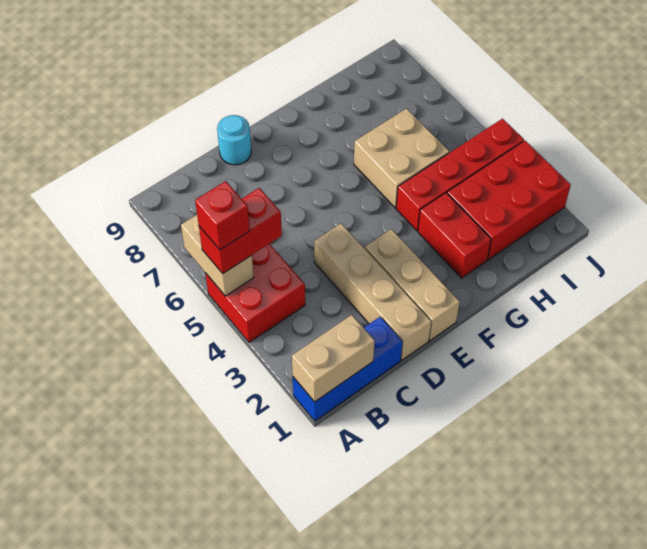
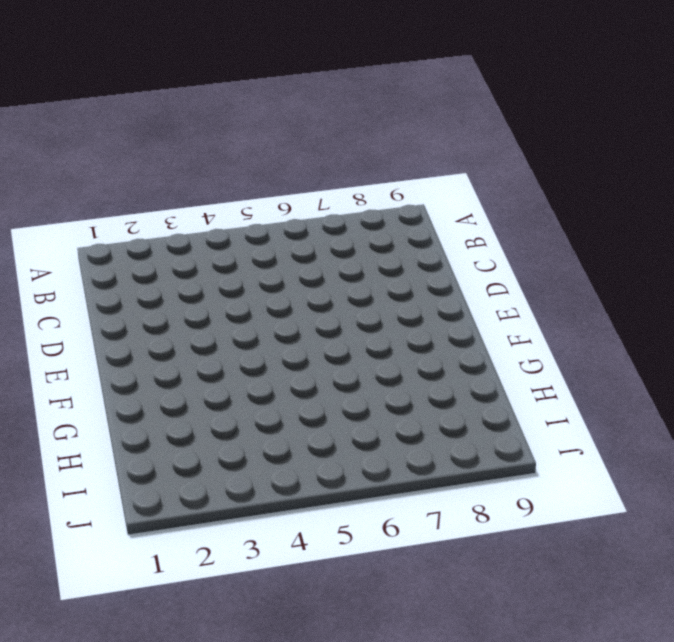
none -> blue 1x3 brick [293,317,402,421]
none -> red 2x2 brick [205,244,305,342]
none -> tan 1x4 brick [314,224,431,360]

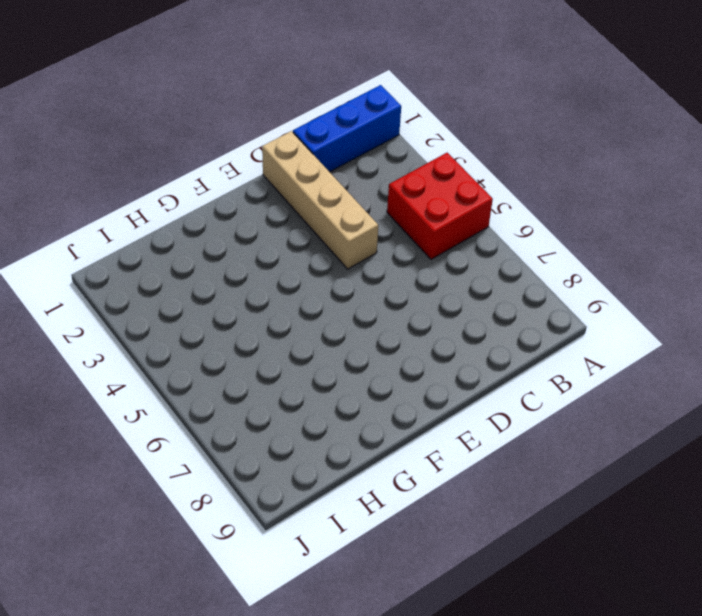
none -> cyan 1x1 round brick [217,115,251,165]
none -> tan 1x3 brick [365,229,460,341]
none -> red 1x2 brick [418,193,491,278]

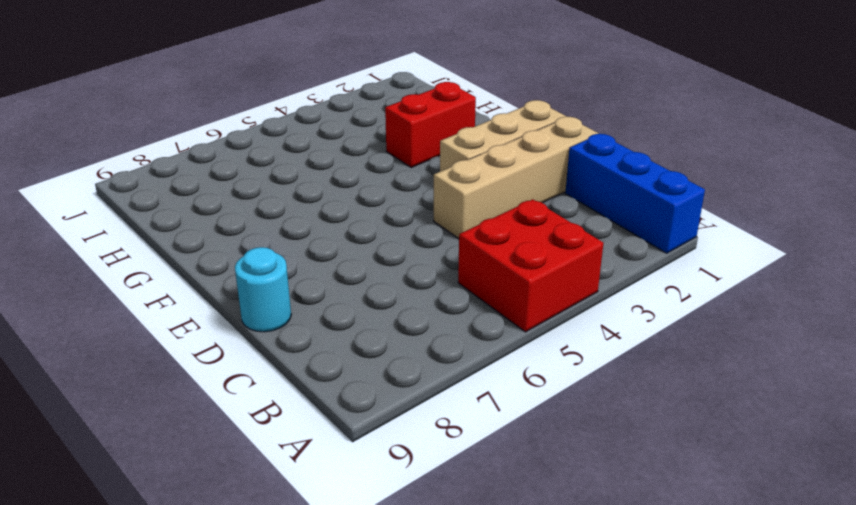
none -> red 1x4 brick [396,119,524,231]
none -> tan 2x2 brick [354,108,449,208]
none -> red 2x3 brick [447,141,571,260]

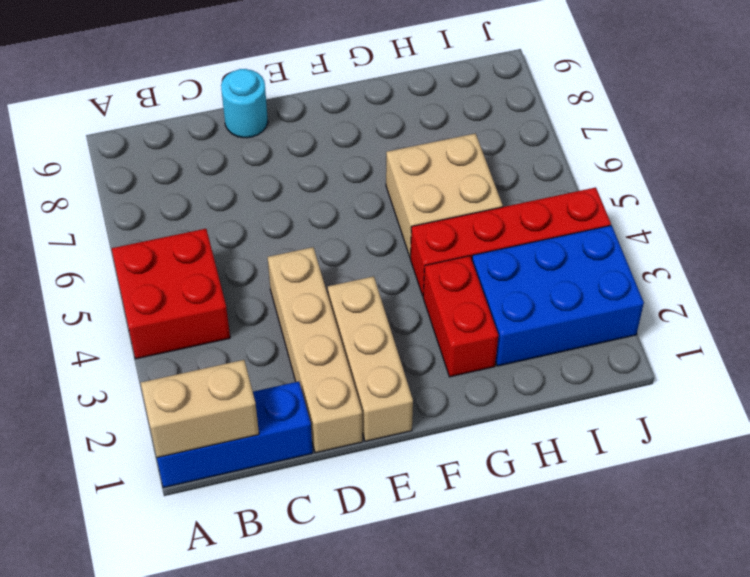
blue 2x3 brick [472,225,644,366] -> red 2x3 brick [447,141,571,260]
none -> tan 1x2 brick [181,215,254,296]
none -> red 1x2 brick [199,188,282,273]
none -> red 1x1 brick [195,181,250,250]

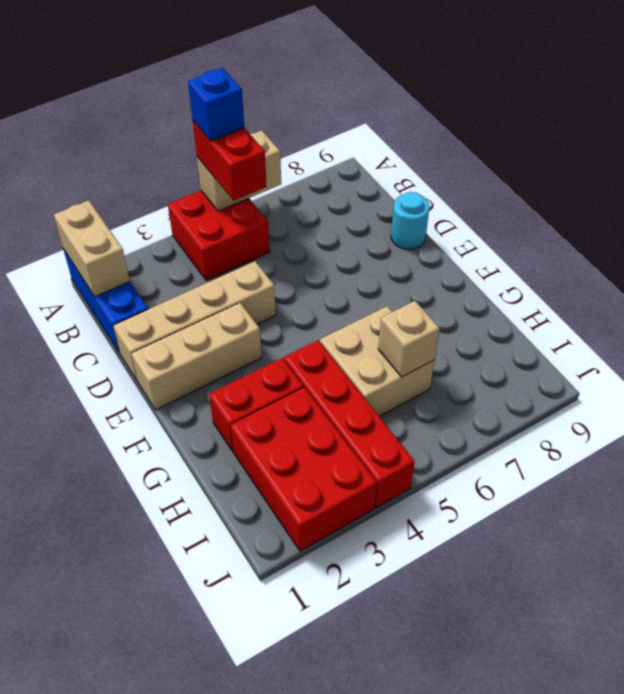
blue 1x1 brick [188,68,244,141] -> red 1x1 brick [195,181,250,250]
tan 1x1 brick [378,301,440,377] -> none

